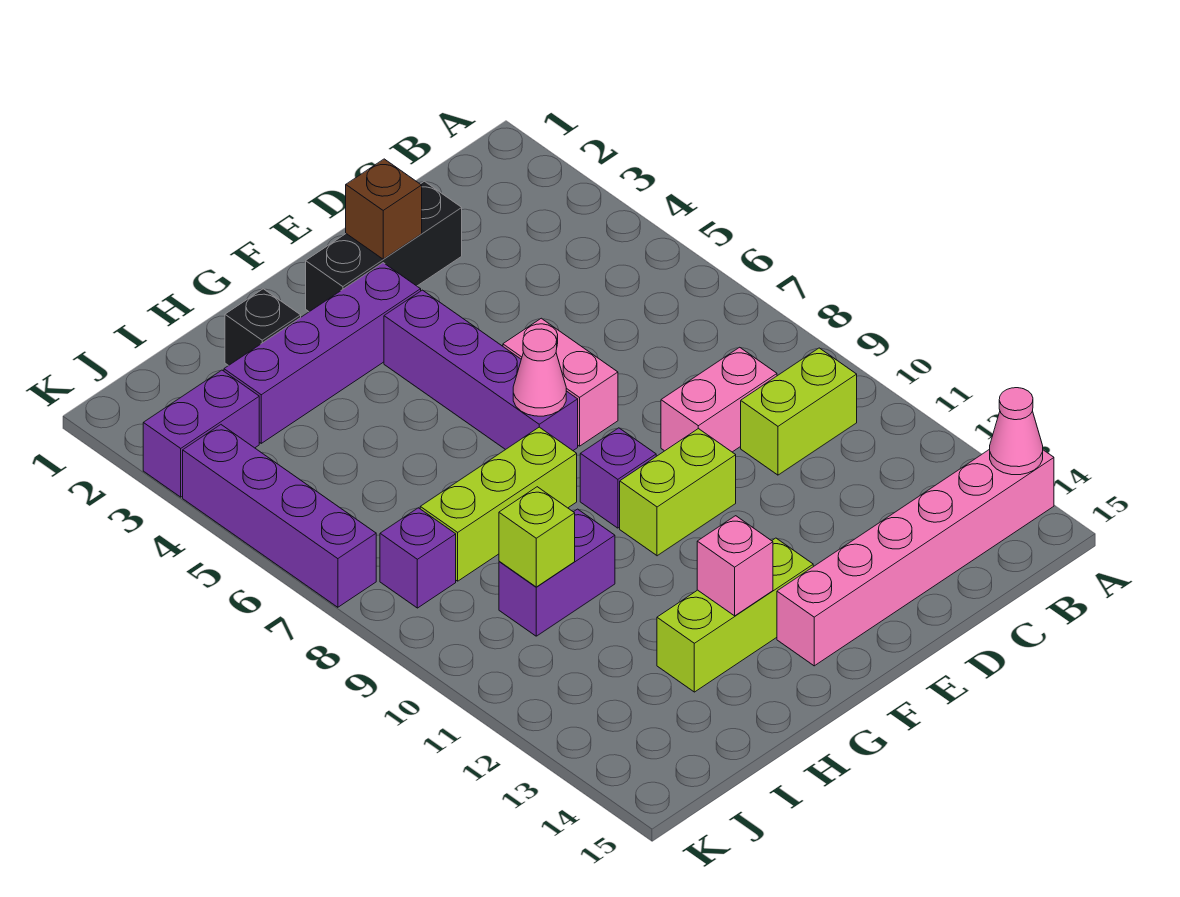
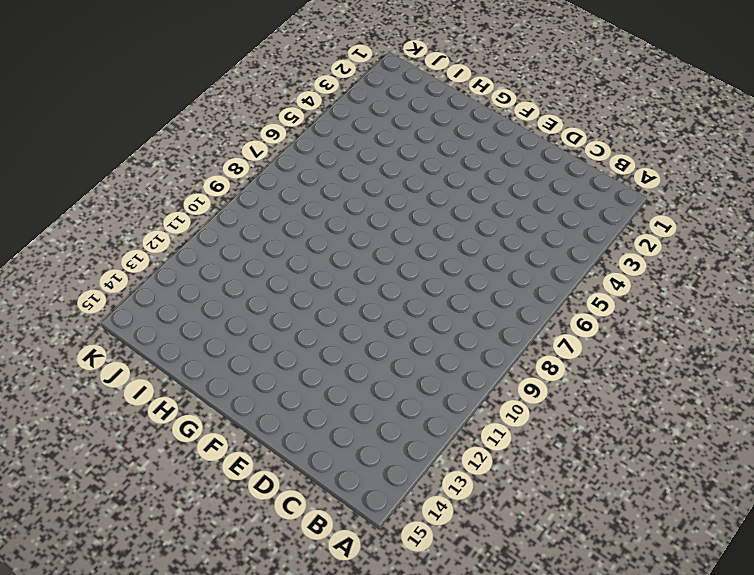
none -> pink 1x6 brick [777,449,1054,666]
none -> lime 1x2 brick [741,348,857,475]
none -> pink 1x2 brick [661,347,777,452]

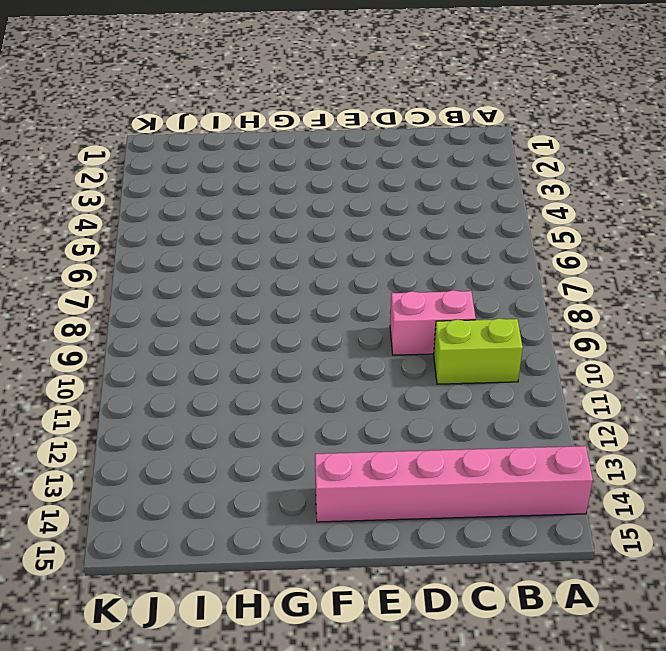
none -> black 1x3 brick [306,181,462,312]
none -> pink 1x2 brick [503,318,618,446]
none -> lime 1x2 brick [620,429,736,556]

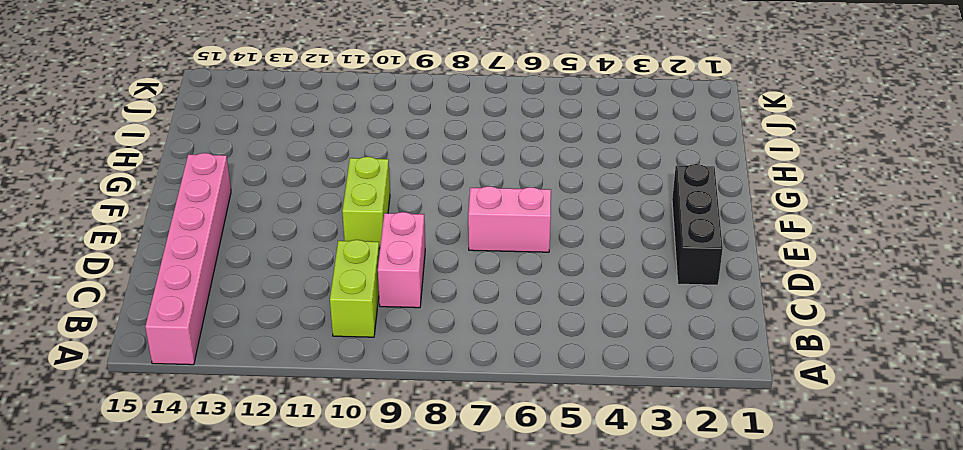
none -> purple 1x4 brick [224,263,421,443]
none -> purple 1x4 brick [384,290,578,450]
none -> purple 1x1 brick [580,428,656,528]

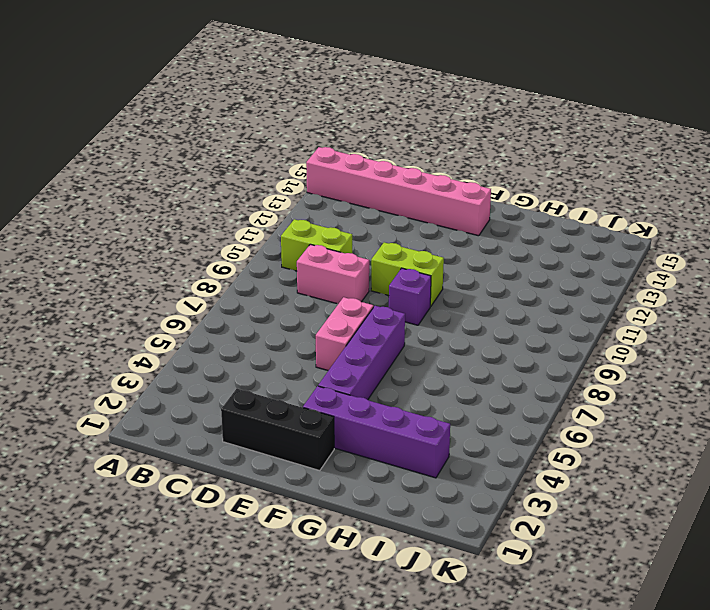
none -> lime 1x3 brick [657,538,813,692]
none -> lime 1x3 brick [420,427,577,581]
none -> black 1x1 brick [225,289,301,366]

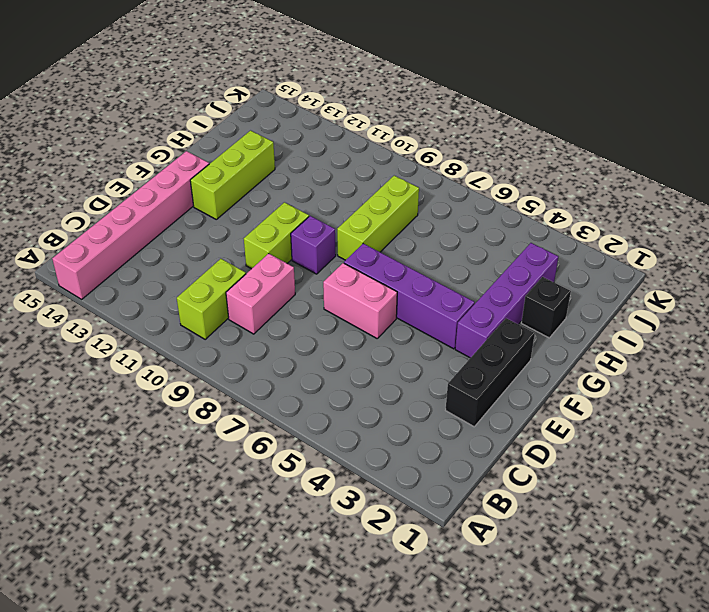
none -> purple 1x2 brick [499,509,615,636]
none -> purple 1x2 brick [143,370,259,497]
none -> purple 1x1 brick [380,508,456,608]

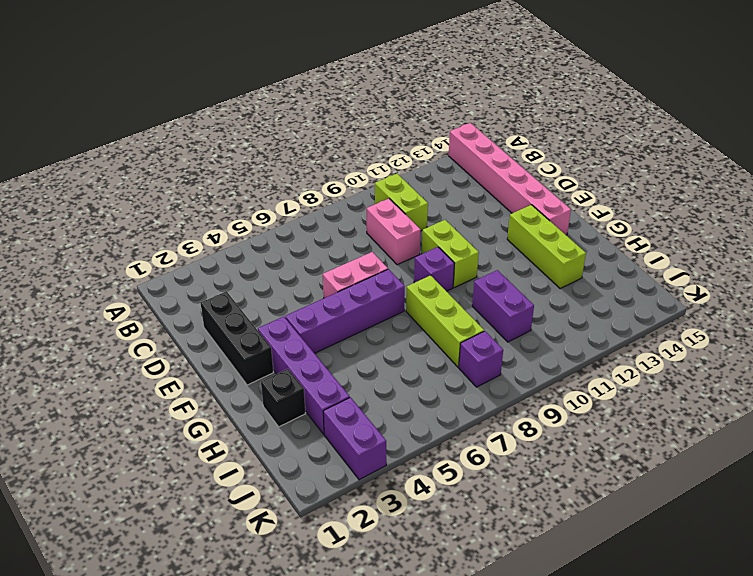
none -> purple 1x4 brick [183,425,376,607]
none -> pink 1x1 cone [990,388,1043,475]
none -> brown 1x1 brick [346,159,422,259]

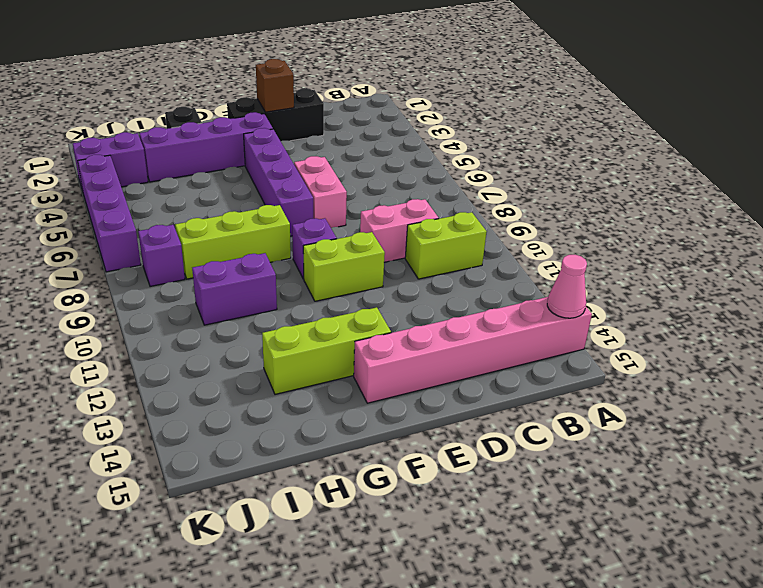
none -> pink 1x1 cone [513,329,566,416]
none -> pink 1x1 brick [697,516,773,616]
none -> lime 1x1 brick [499,487,575,587]

